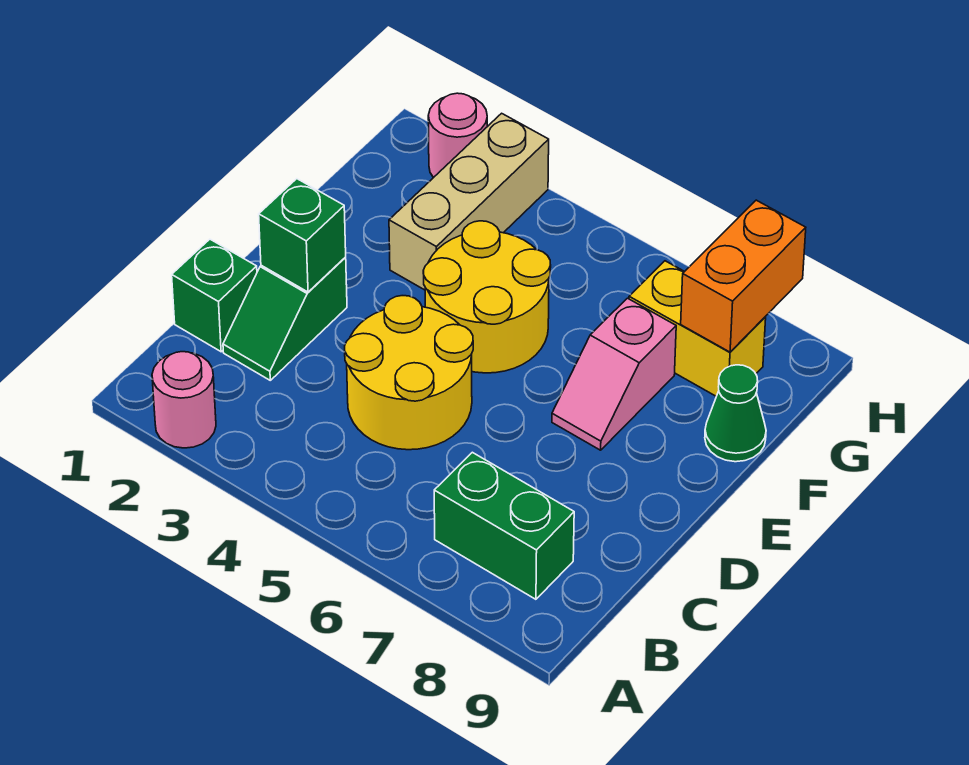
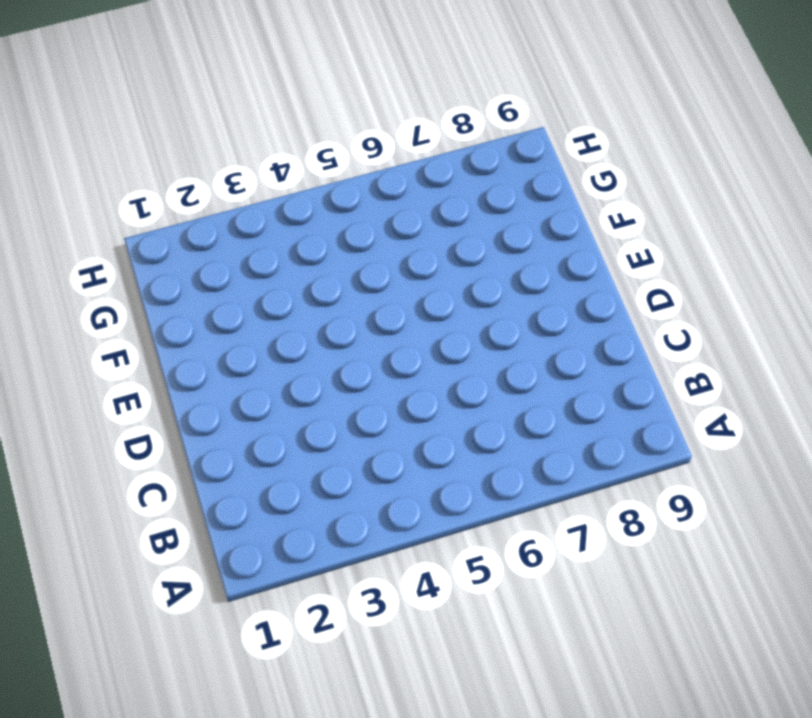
none -> pink 1x1 round brick [152,352,216,448]
none -> green 1x2 brick [434,452,574,599]
none -> green 1x1 brick [172,239,257,352]

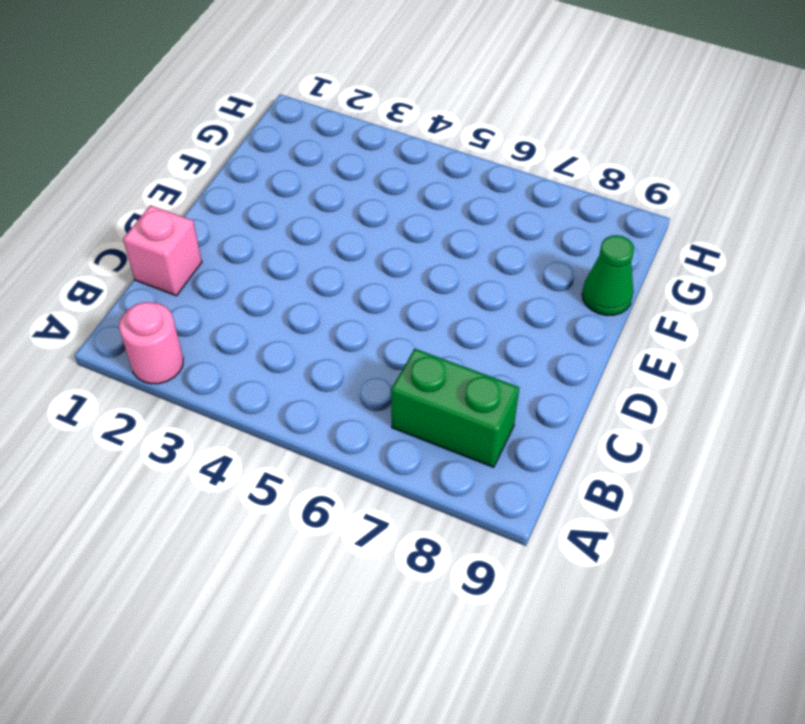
pink 1x1 brick [123,205,202,296] -> green 1x1 brick [172,239,257,352]
none -> green 1x2 slope [223,257,347,380]
none -> yellow 2x2 round brick [345,296,473,450]
none -> yellow 2x2 round brick [423,221,551,373]

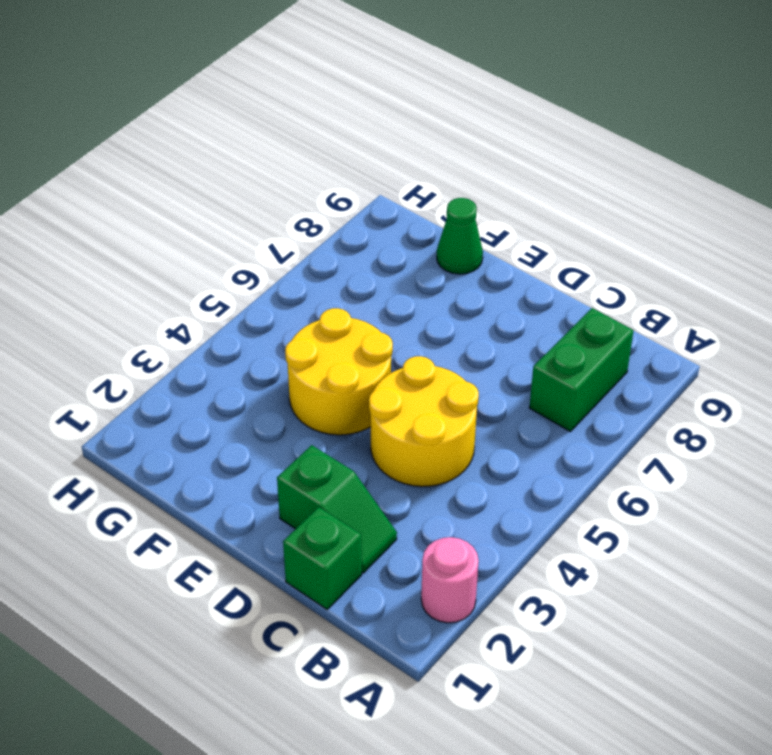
none -> pink 1x2 slope [552,298,676,450]
none -> tan 1x3 brick [389,113,549,290]
none -> yellow 1x2 brick [629,261,766,396]

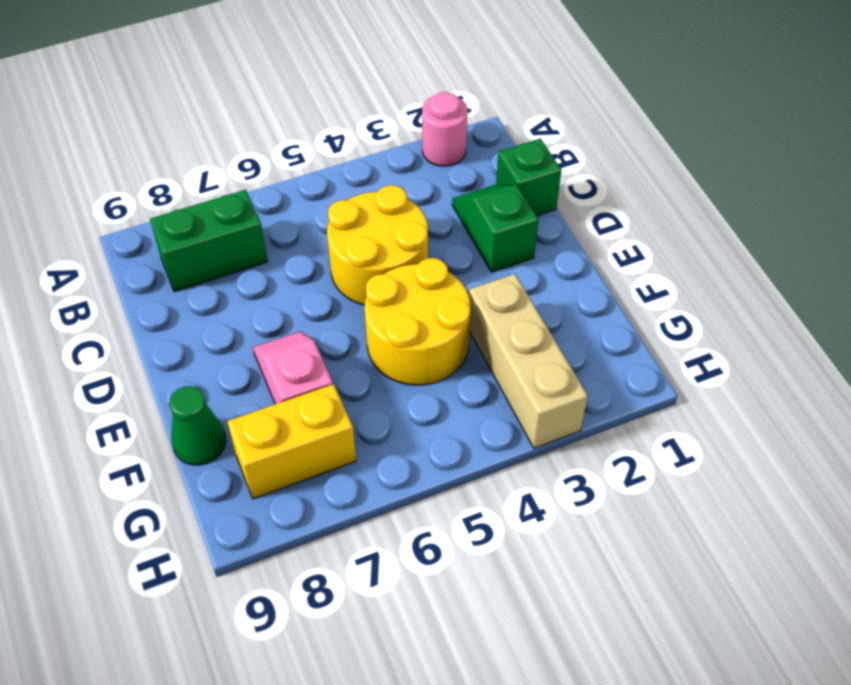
none -> pink 1x1 round brick [428,93,487,178]
none -> green 1x1 brick [259,179,346,292]
none -> orange 1x2 brick [681,200,806,352]

